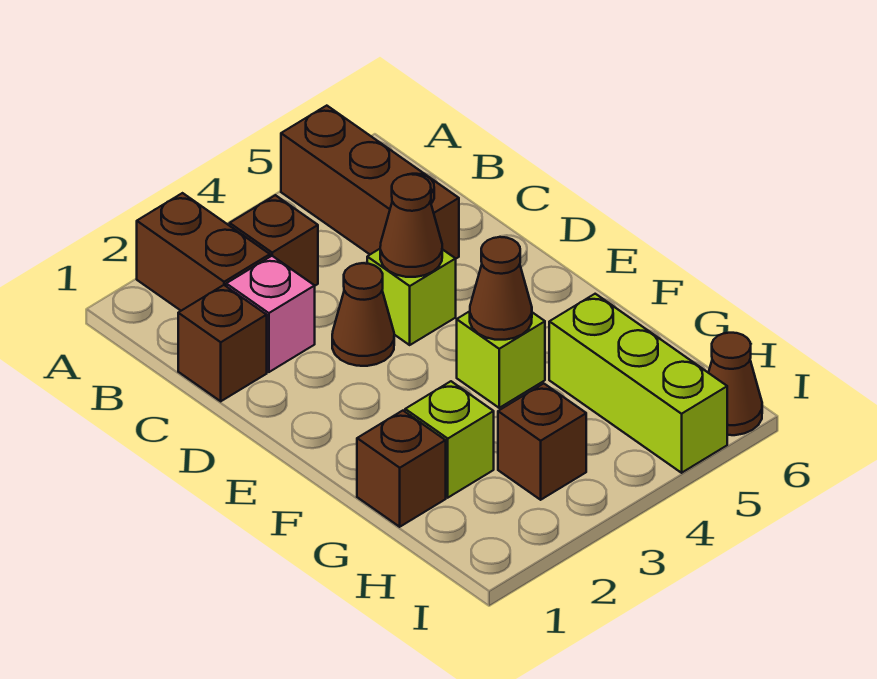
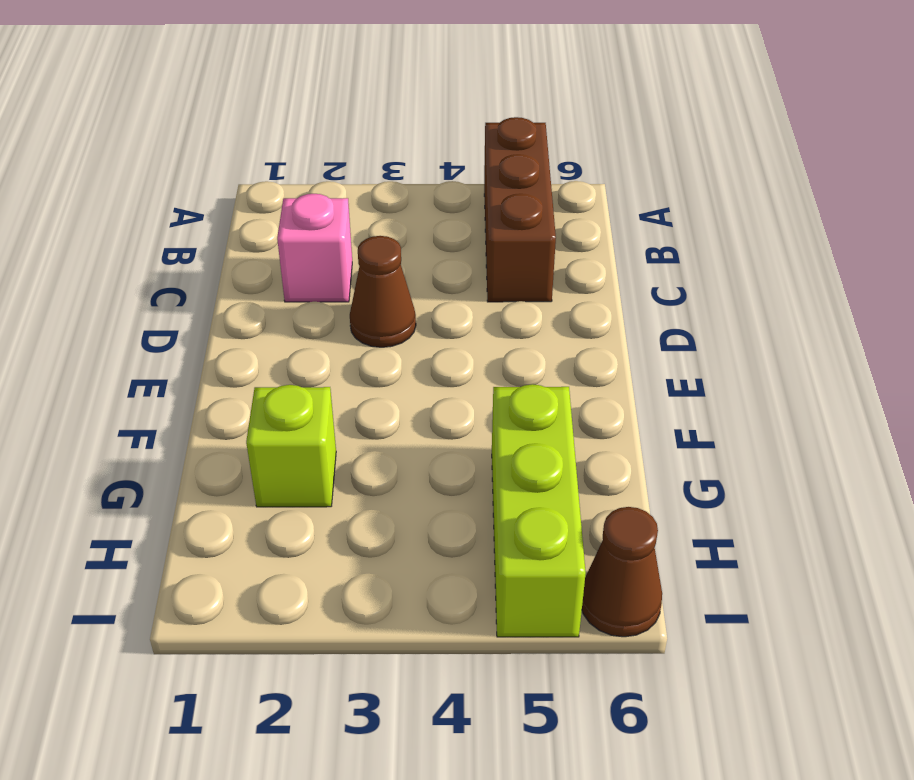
none -> brown 1x2 brick [137,193,270,311]
none -> brown 1x1 brick [230,195,318,286]
none -> brown 1x1 brick [178,285,267,401]

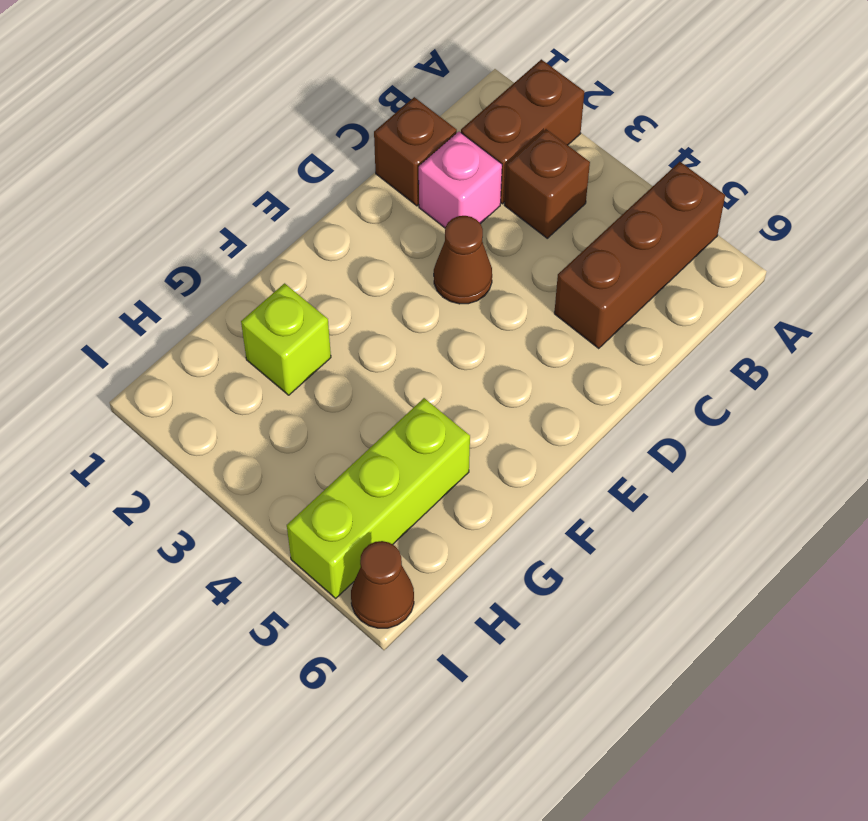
none -> lime 1x1 brick [367,249,456,345]
none -> lime 1x1 brick [457,311,545,408]
none -> brown 1x1 brick [357,411,446,527]

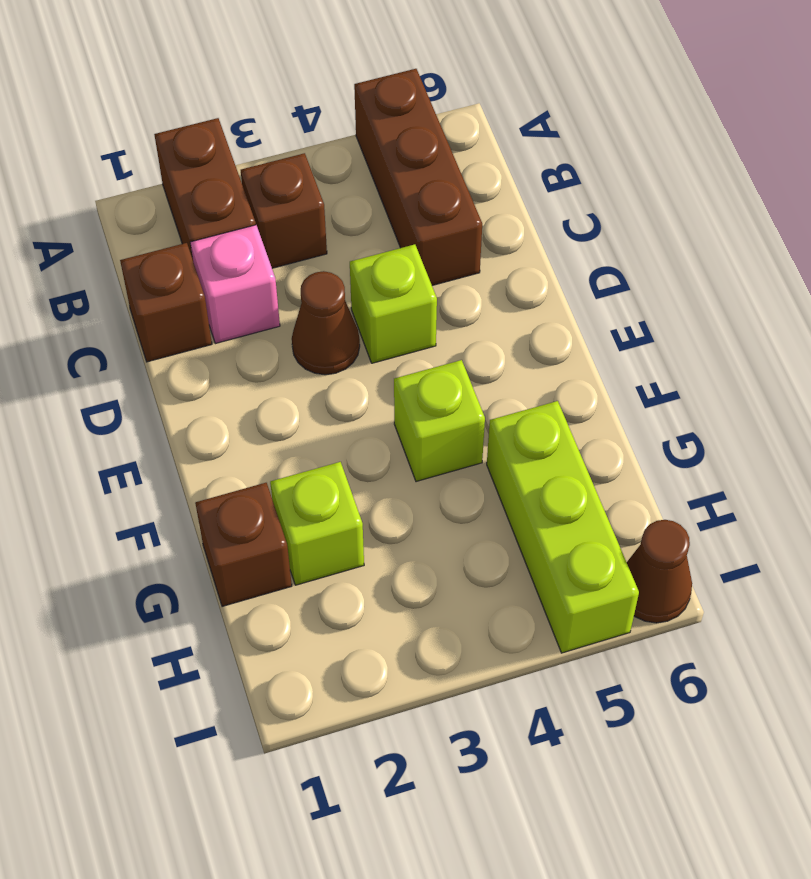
none -> brown 1x1 brick [498,383,586,500]
none -> brown 1x1 cone [380,174,442,277]
none -> brown 1x1 cone [470,237,532,340]

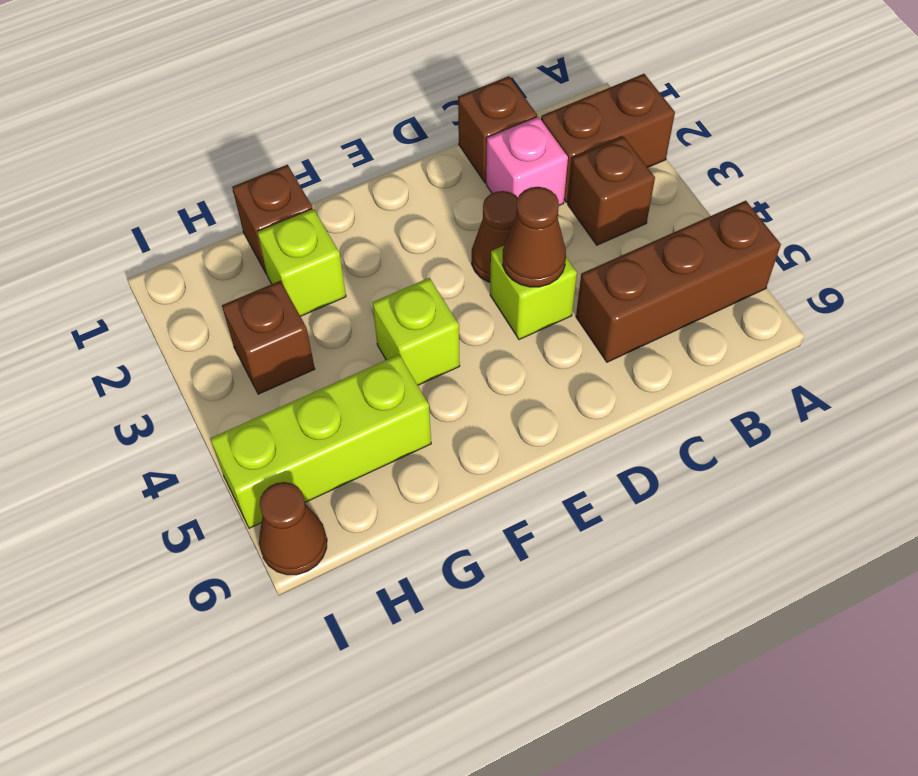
none -> brown 1x1 cone [470,237,532,340]

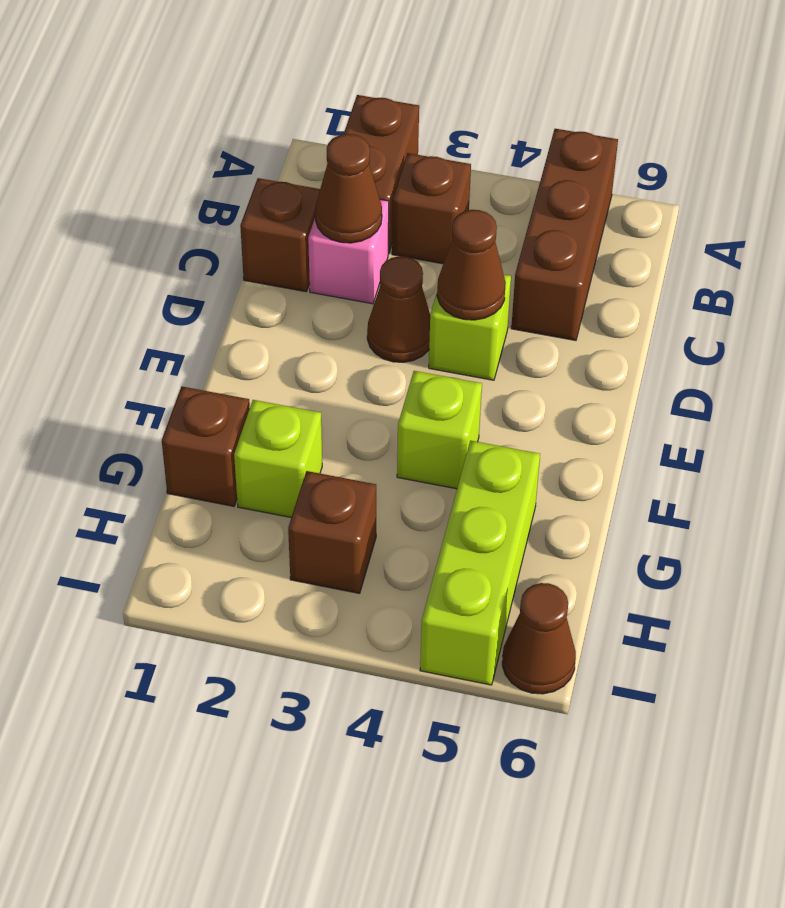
brown 1x1 cone [315,134,382,243] -> brown 1x1 cone moved to [470,237,532,340]

